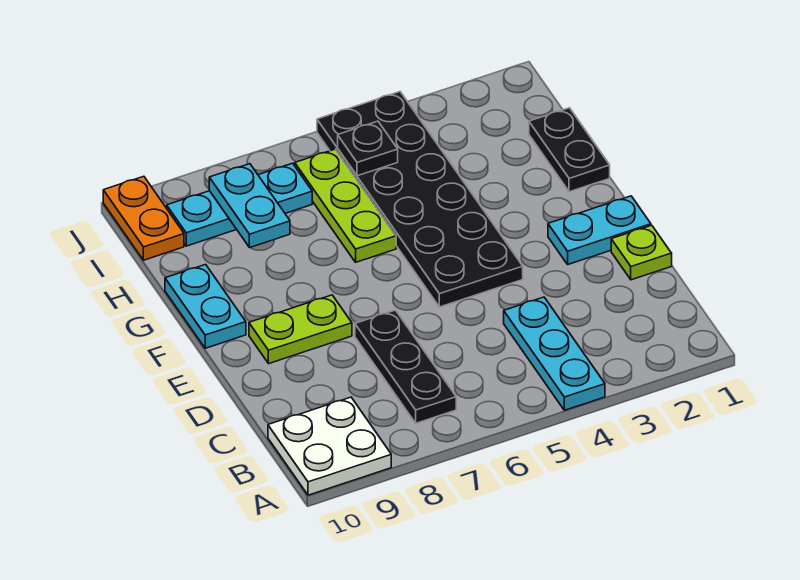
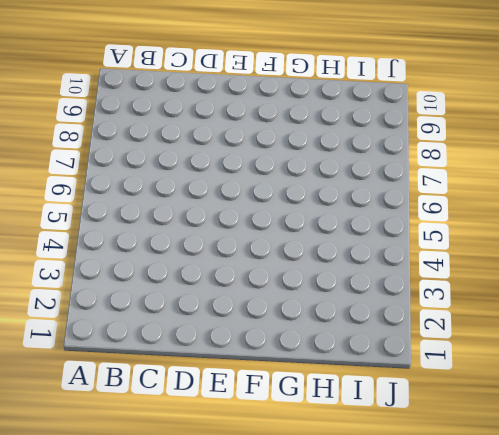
none -> cyan 1x3 plate [504,297,605,410]
none -> white 2x2 plate [268,397,391,495]
none -> black 1x3 plate [355,310,456,423]

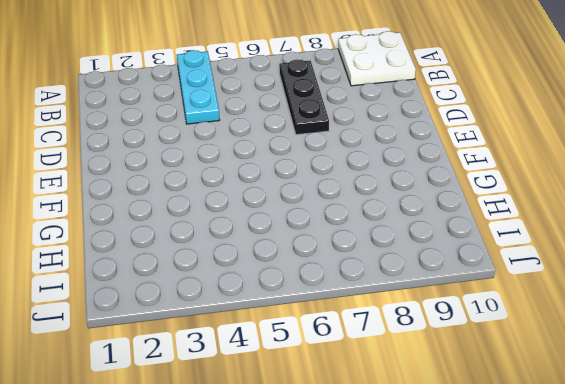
none -> lime 1x1 plate [611,225,672,280]
none -> cyan 1x2 plate [548,196,651,264]
none -> black 2x6 plate [317,92,523,307]

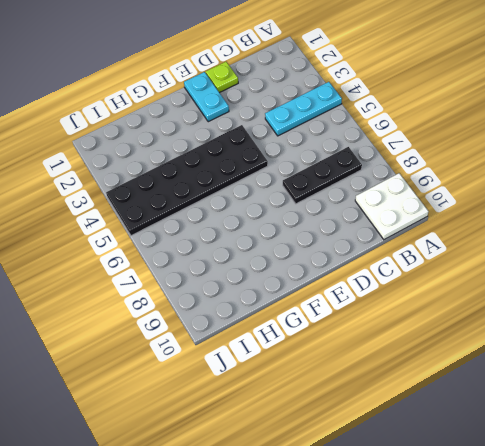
none -> lime 1x2 plate [249,295,352,364]
none -> cyan 1x2 plate [165,265,246,348]
none -> black 1x2 plate [529,108,610,192]

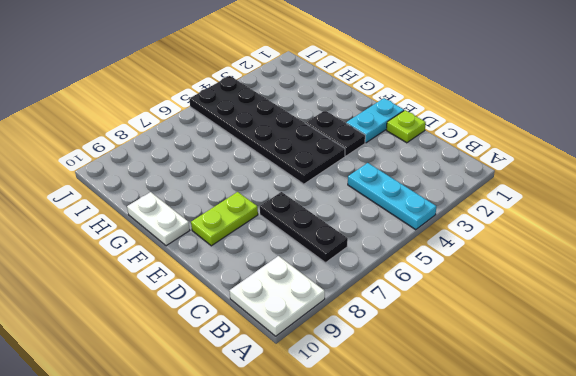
black 1x2 plate [306,111,365,156] -> black 1x2 plate moved to [529,108,610,192]
white 1x2 plate [127,192,190,246] -> cyan 1x2 plate [165,265,246,348]
none -> lime 1x3 plate [295,149,396,262]
none -> cyan 1x3 plate [167,163,312,246]
none -> orange 1x2 plate [103,176,184,260]

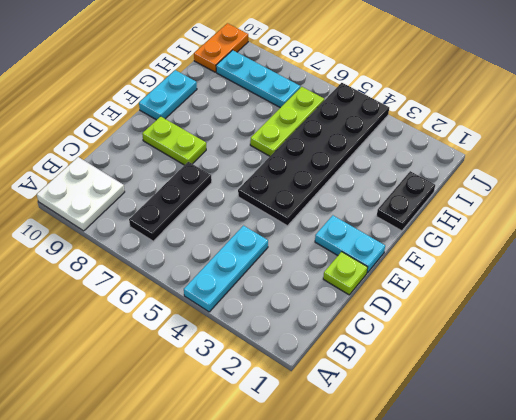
none -> cyan 1x2 plate [209,164,290,248]
none -> black 1x1 plate [338,121,398,176]

